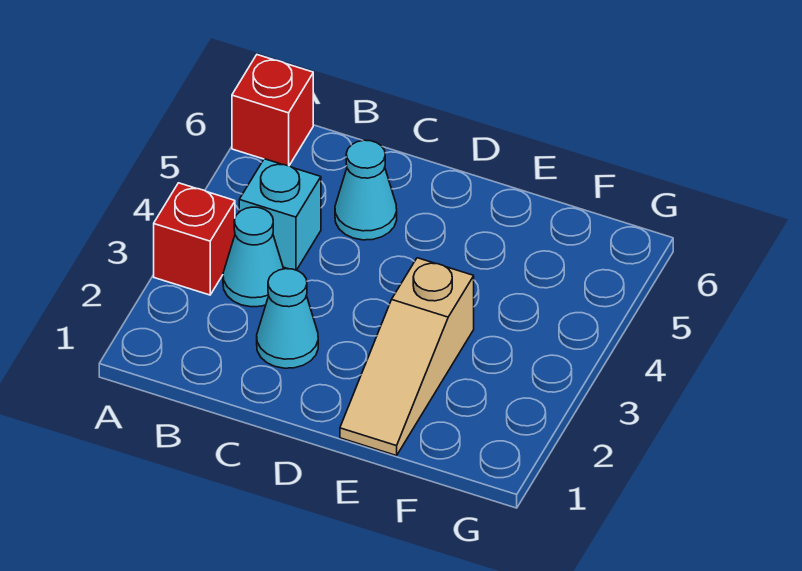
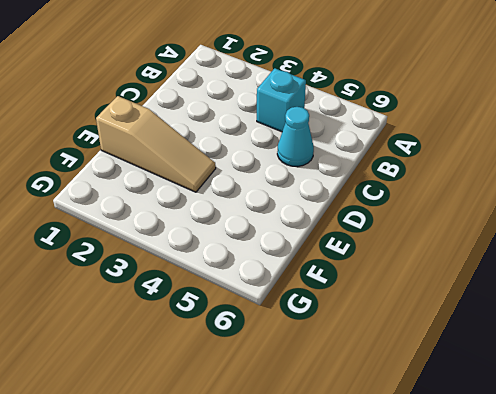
tan 1x3 slope [96,96,216,192] -> tan 1x3 slope turned to [340,258,474,456]
none -> red 1x1 brick [154,183,235,295]
none -> red 1x1 brick [232,55,313,166]

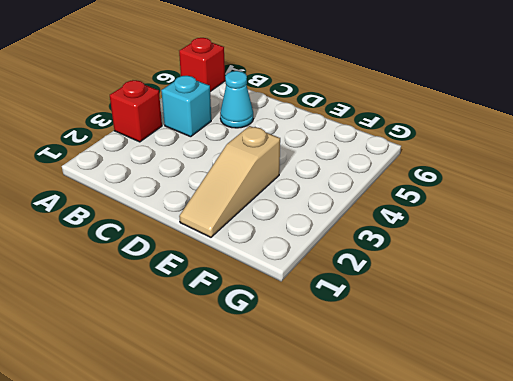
none -> cyan 1x1 cone [223,207,284,307]
none -> cyan 1x1 cone [257,269,318,368]

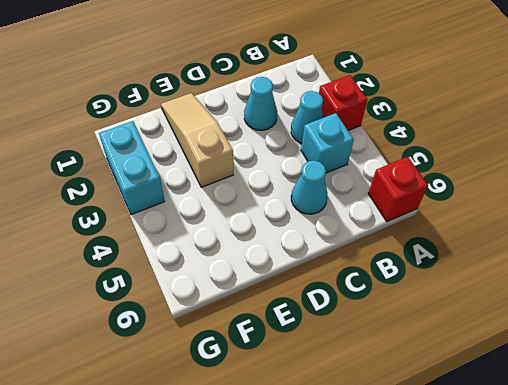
cyan 1x2 brick [99,121,165,215] -> none

